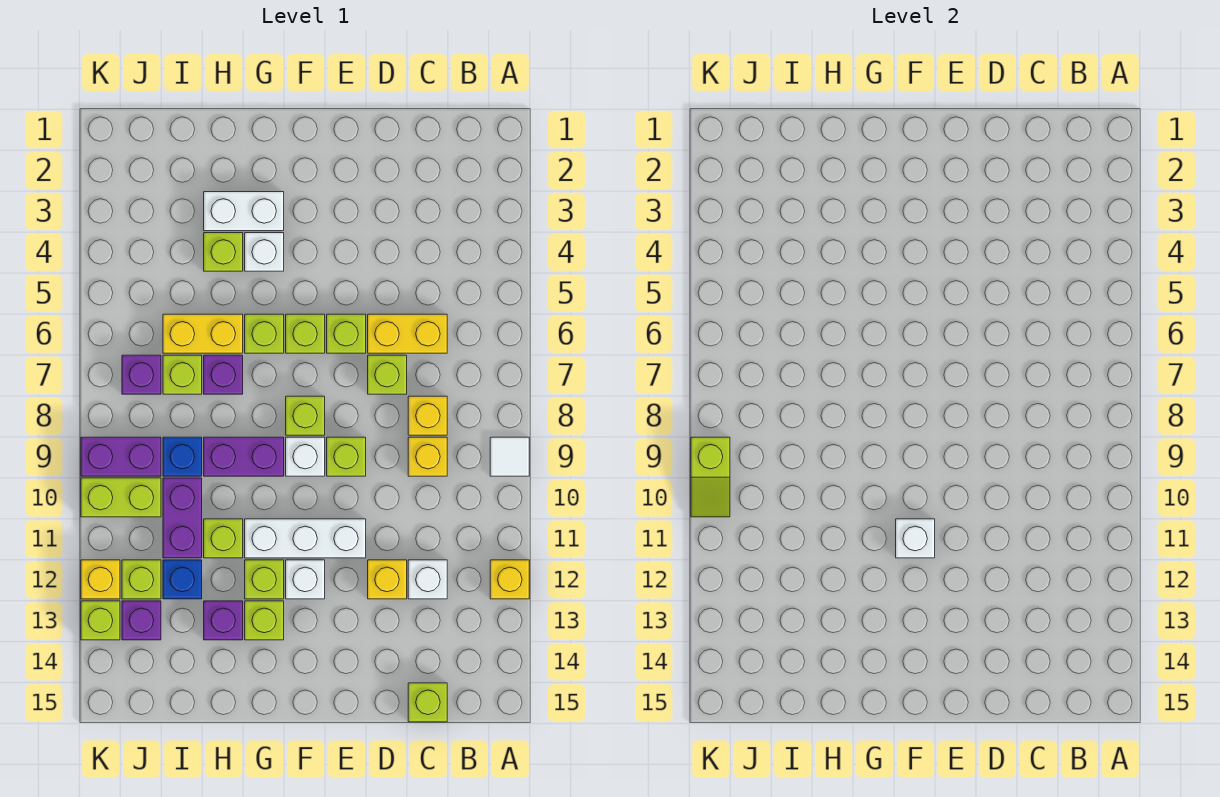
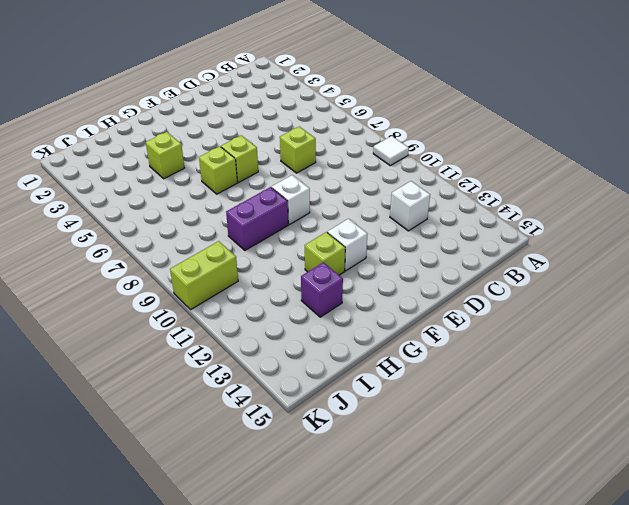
none -> yellow 1x1 brick [490,560,529,599]
none -> yellow 1x2 brick [368,314,447,353]
none -> yellow 1x1 brick [408,396,447,435]
none -> yellow 1x1 brick [408,437,447,476]

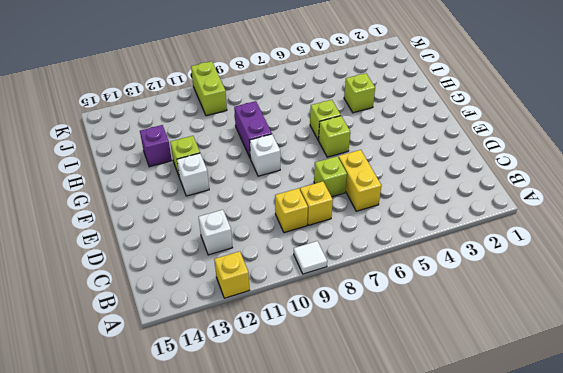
none -> lime 1x1 brick [408,683,447,722]
none -> yellow 1x1 brick [368,560,407,599]
none -> lime 1x1 brick [327,314,366,353]
none -> lime 1x1 brick [327,437,366,476]

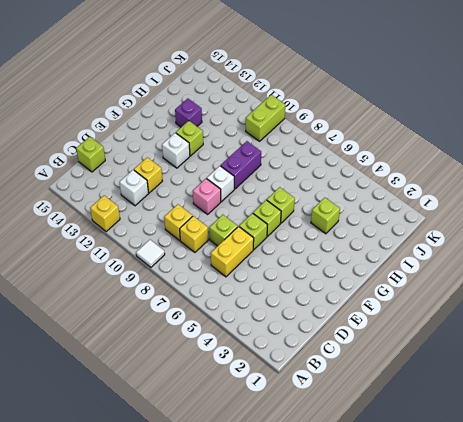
pink 1x1 brick [193,179,221,214] -> lime 1x1 brick [327,437,366,476]
none -> white 1x3 brick [245,519,366,558]
none -> lime 1x1 brick [286,396,325,435]
none -> white 1x2 brick [204,192,284,231]
none -> white 1x1 brick [245,233,284,271]

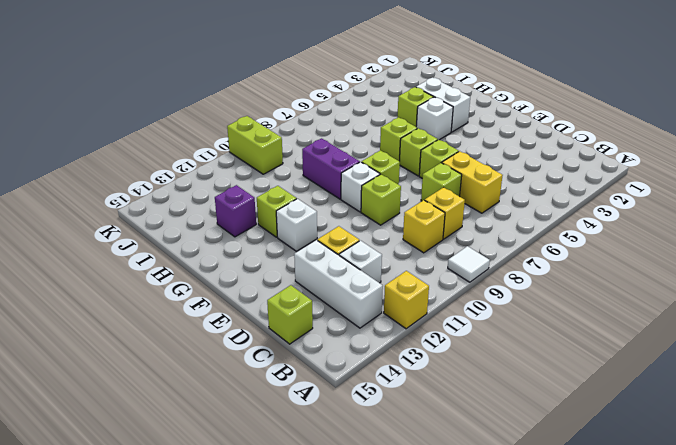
white 1x3 brick [294,240,383,328] -> white 1x3 brick moved to [245,519,366,558]
none -> lime 1x1 brick [245,601,284,640]
none -> yellow 1x2 brick [163,314,243,353]
none -> purple 1x1 brick [204,355,243,394]
none -> lime 1x1 brick [204,519,243,558]

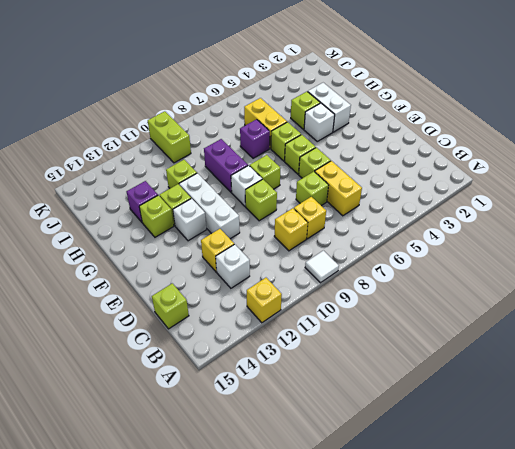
none -> lime 1x1 brick [163,355,202,394]
none -> blue 1x1 brick [163,437,202,476]
none -> purple 1x2 brick [163,478,202,558]
none -> blue 1x1 brick [163,560,202,599]

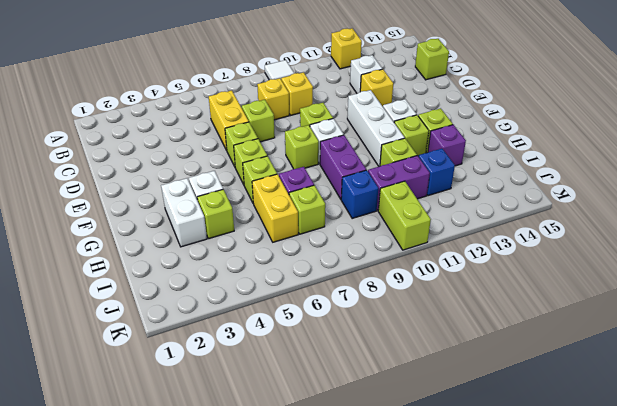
none -> purple 1x1 brick [122,355,161,394]
none -> purple 1x2 brick [81,437,161,476]
none -> lime 1x1 brick [122,560,161,599]
none -> purple 1x1 brick [122,601,161,640]

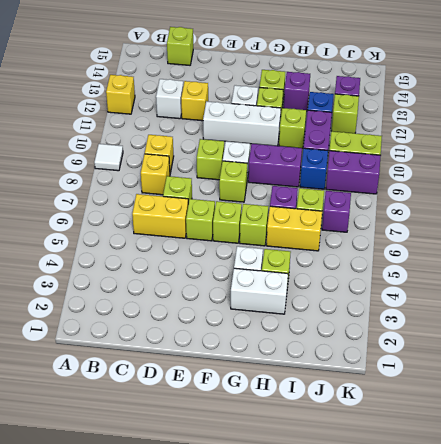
none -> yellow 1x1 brick [81,560,120,599]
none -> lime 1x1 brick [81,601,120,640]
none -> white 1x1 brick [896,519,935,558]
none -> lime 1x2 slope [691,437,730,517]

